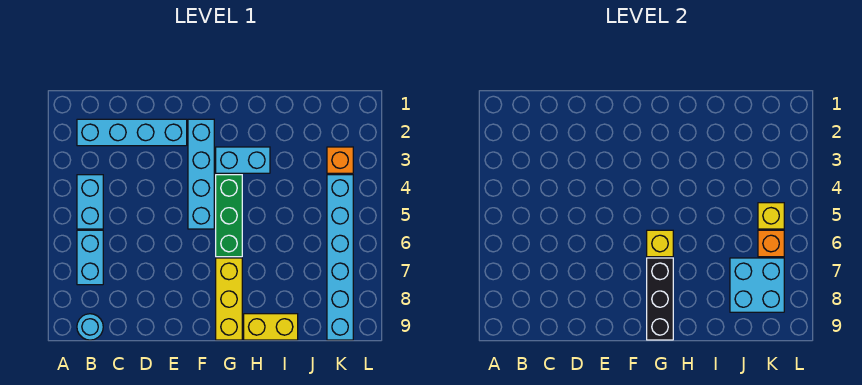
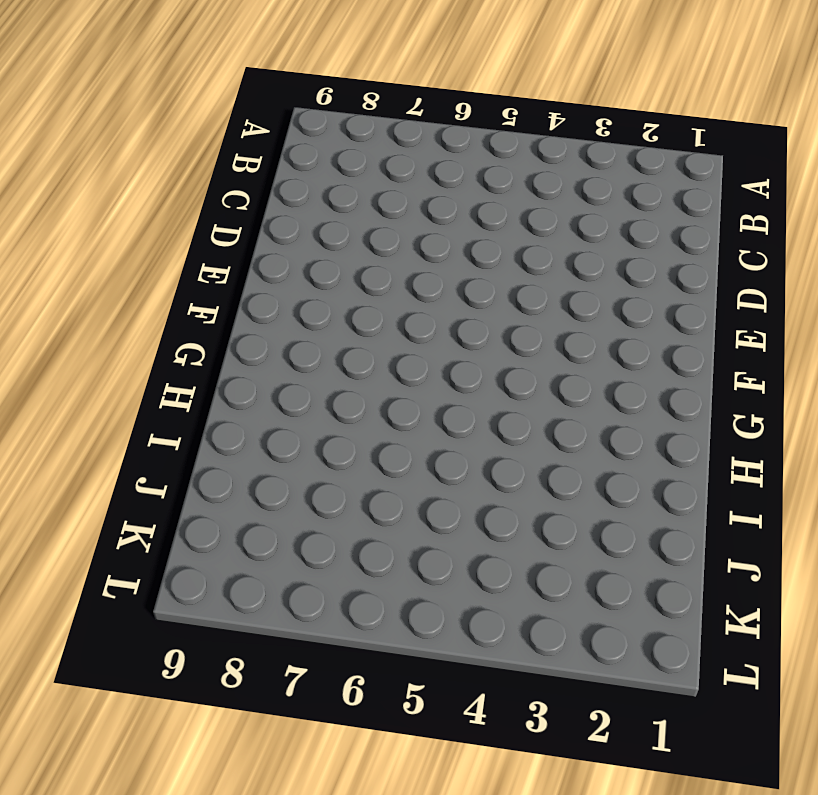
none -> cyan 1x4 brick [77,119,187,146]
none -> cyan 1x2 brick [77,175,103,229]
none -> cyan 1x2 brick [77,230,103,285]

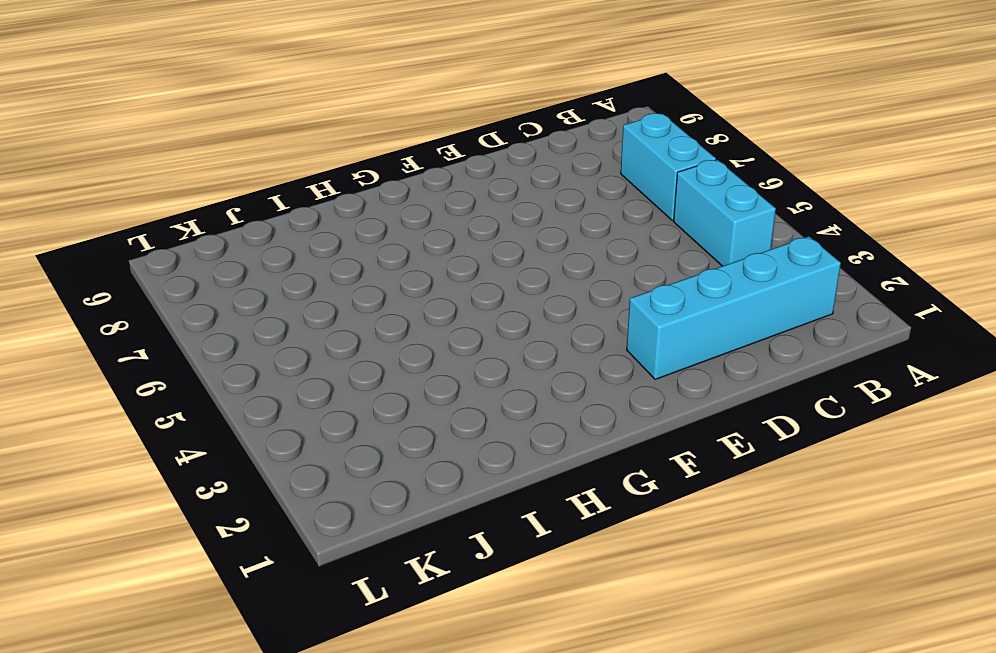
none -> cyan 1x1 round brick [77,314,103,340]
none -> cyan 1x4 brick [188,119,214,229]
none -> cyan 1x2 brick [216,147,270,173]

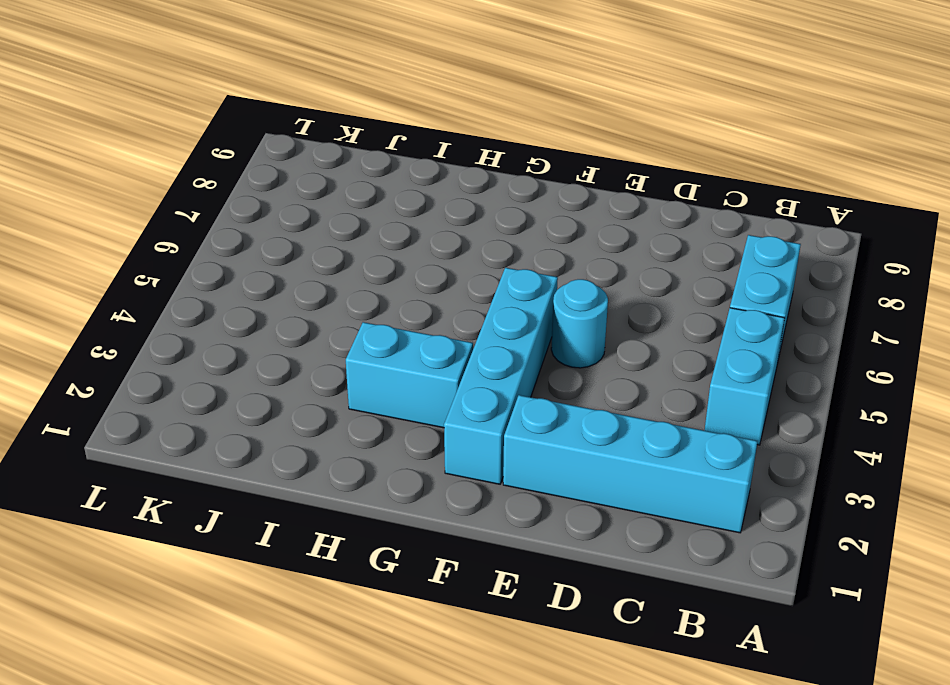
cyan 1x1 round brick [551,279,608,368] -> cyan 1x1 round brick moved to [77,314,103,340]
none -> green 1x3 brick [216,175,242,257]
none -> yellow 1x3 brick [216,258,242,340]
none -> yellow 1x2 brick [244,314,298,340]

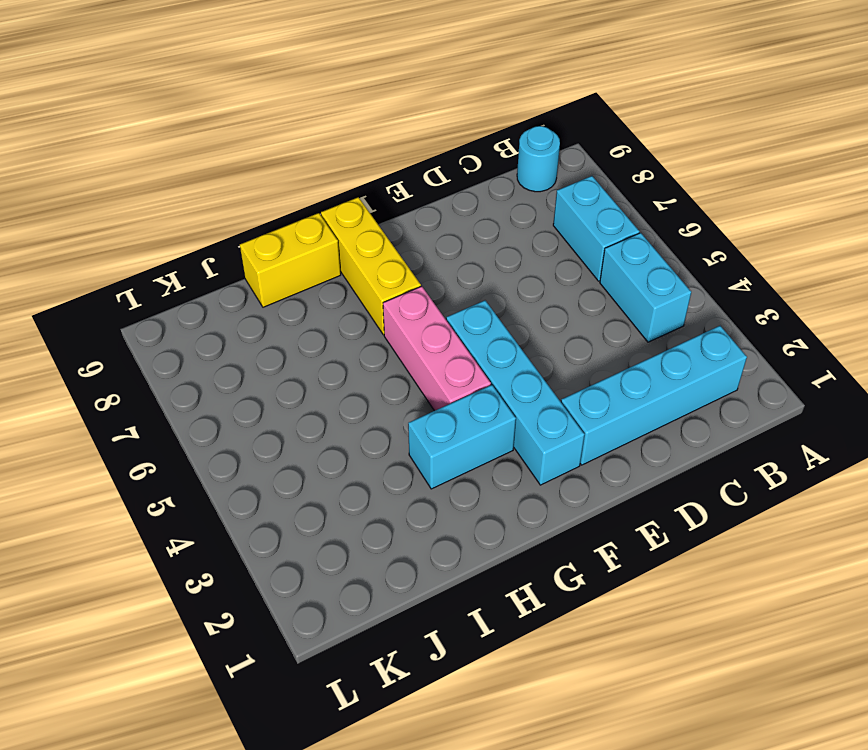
pink 1x3 brick [383,286,491,411] -> green 1x3 brick [216,175,242,257]
none -> orange 1x1 brick [327,147,353,173]
none -> cyan 1x6 brick [327,175,353,340]
none -> yellow 1x1 brick [647,230,673,257]

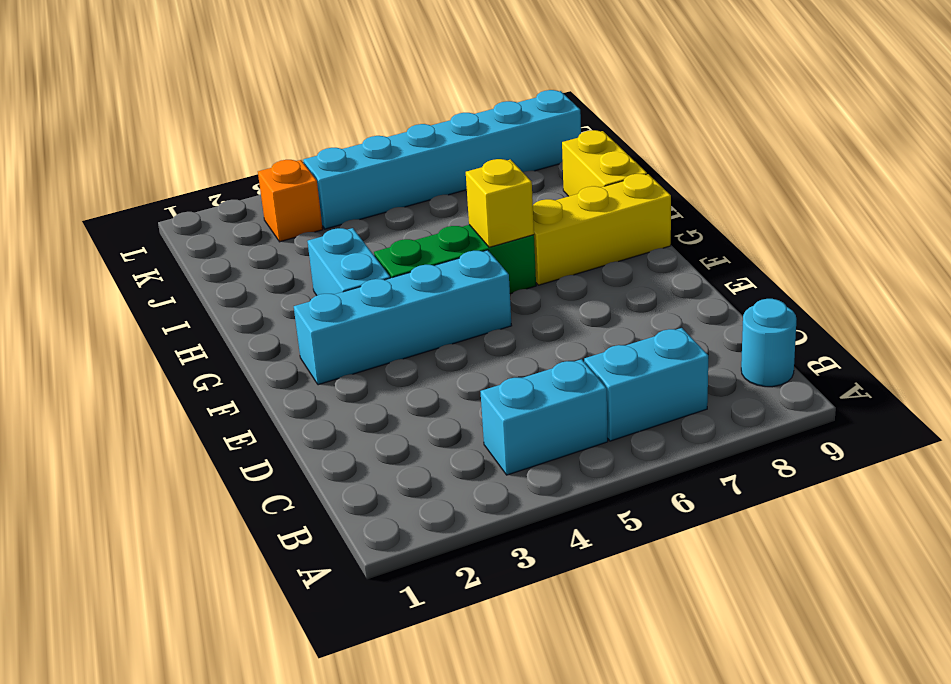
none -> cyan 1x4 brick [77,119,187,146]
none -> black 1x3 brick [647,258,673,340]
none -> cyan 2x2 brick [730,258,784,312]

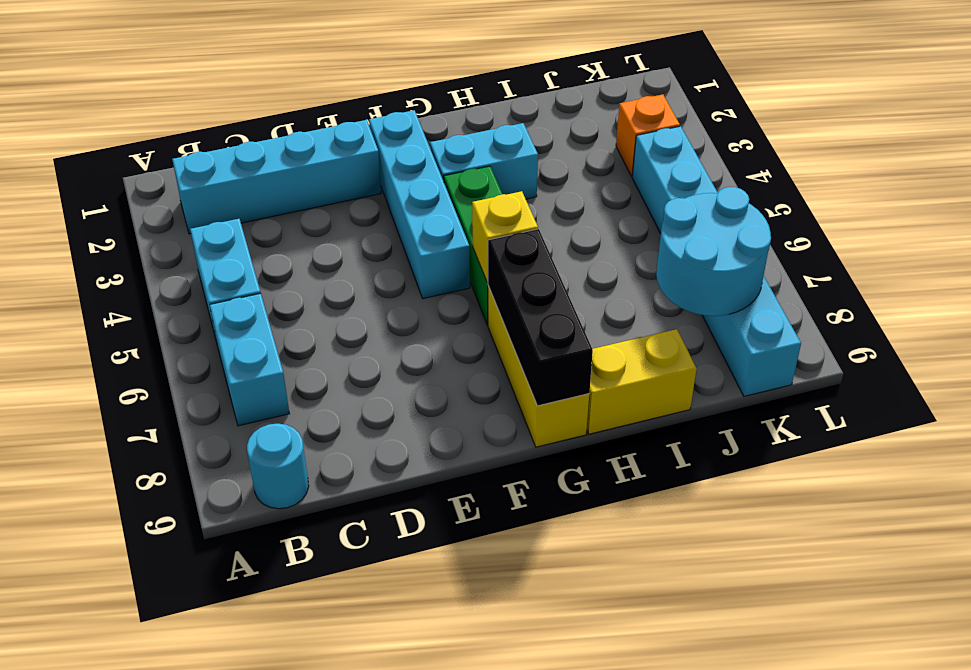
cyan 2x2 round brick [656,187,771,316] -> cyan 2x2 brick [730,258,784,312]
none -> yellow 1x1 brick [758,203,784,229]
none -> orange 1x1 brick [758,230,784,257]

